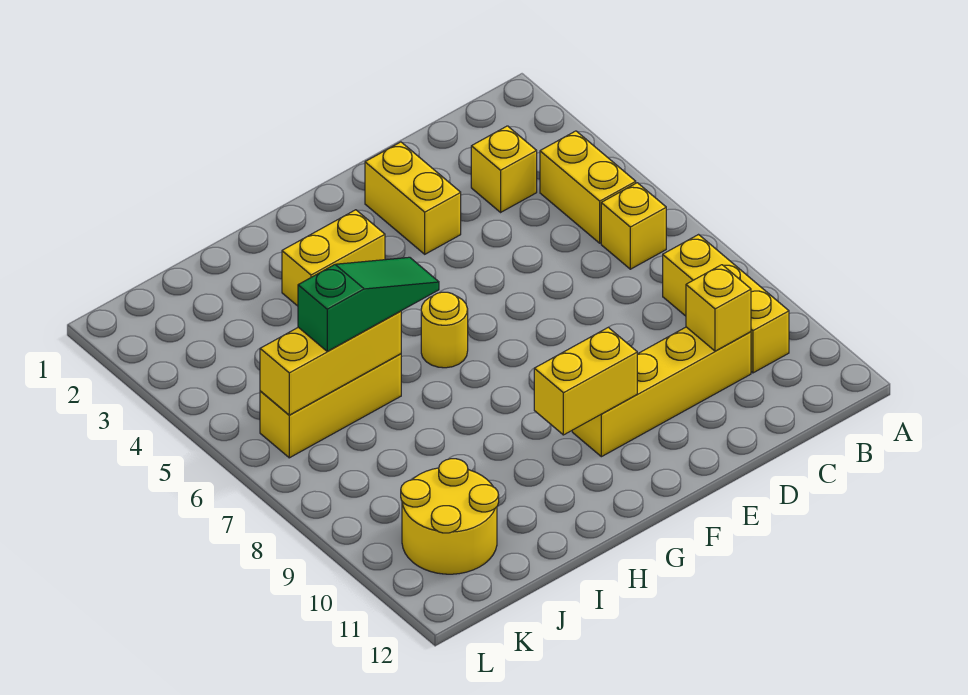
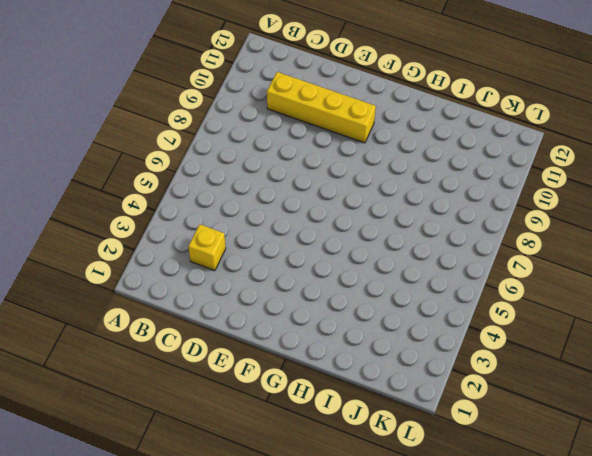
none -> yellow 1x2 brick [540,131,636,243]
none -> yellow 1x1 brick [601,183,666,269]
none -> yellow 1x3 brick [663,235,789,373]

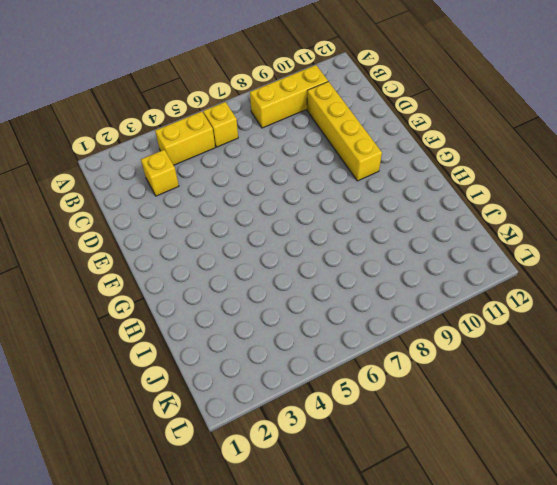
none -> yellow 1x2 brick [365,142,461,254]
none -> yellow 1x2 brick [282,210,385,306]
none -> yellow 1x1 round brick [421,292,468,368]

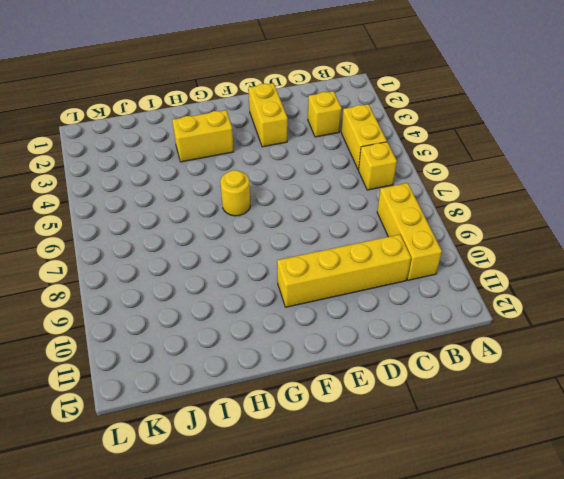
none -> yellow 1x3 brick [260,354,401,458]
none -> yellow 2x2 round brick [401,459,499,574]
none -> yellow 1x1 brick [686,265,751,351]

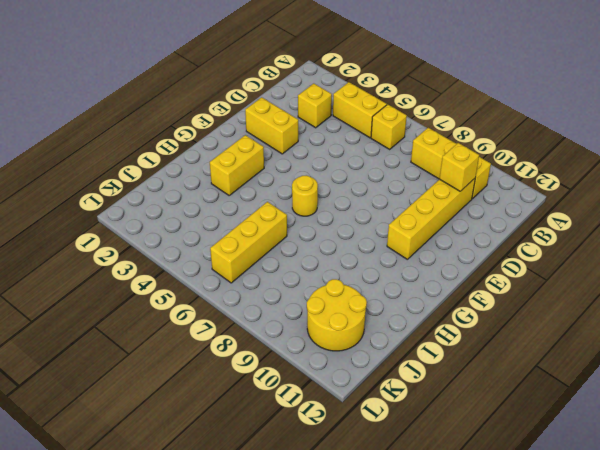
none -> yellow 1x2 brick [534,327,637,435]
none -> yellow 1x3 brick [260,311,401,415]
none -> green 1x3 slope [298,257,439,352]

